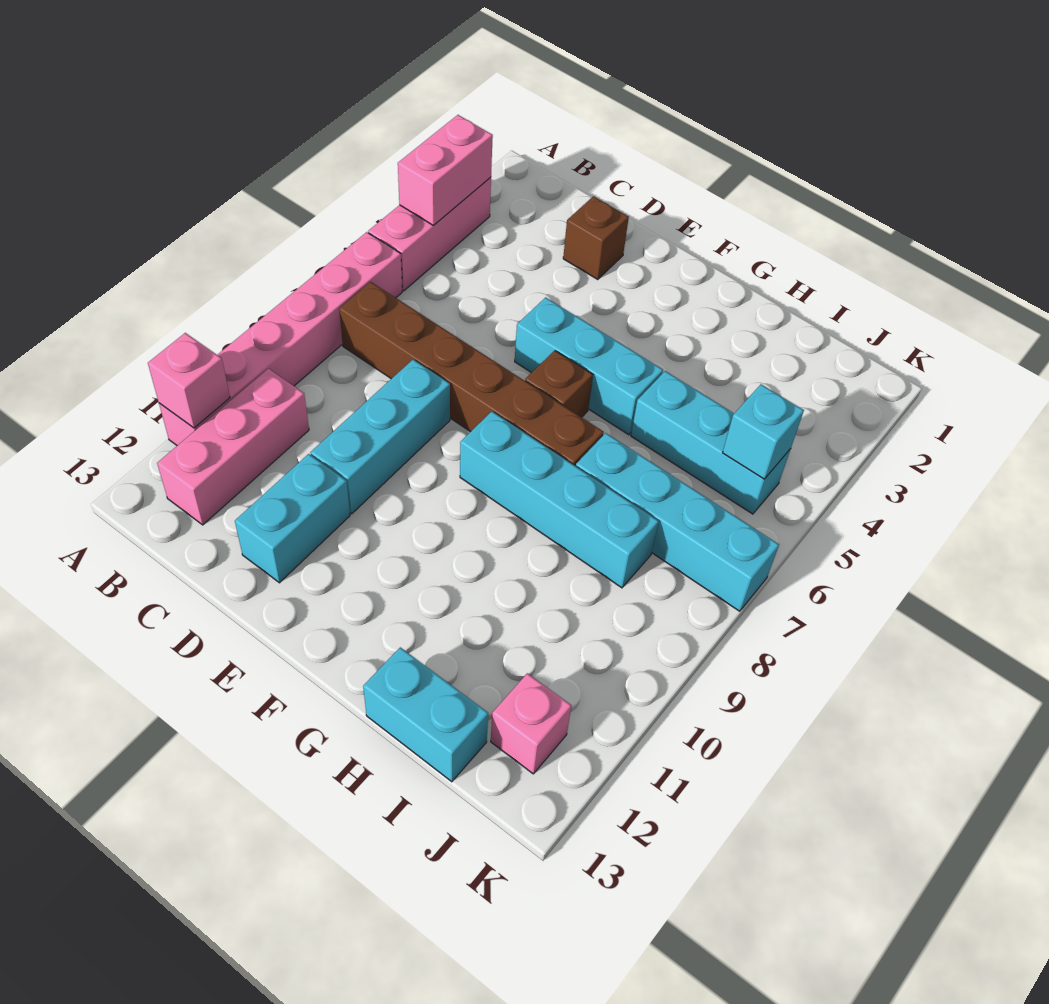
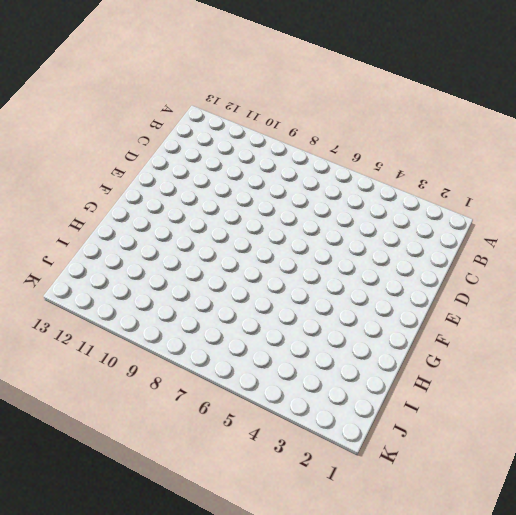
none -> pink 1x3 brick [368,177,491,291]
none -> pink 1x6 brick [159,232,402,446]
none -> brown 1x6 brick [339,282,604,466]

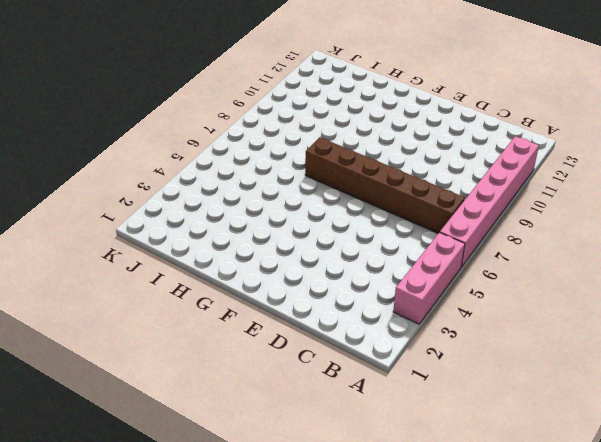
none -> pink 1x3 brick [157,369,309,525]
none -> brown 1x1 brick [563,196,629,279]
none -> cyan 1x3 brick [311,360,450,514]

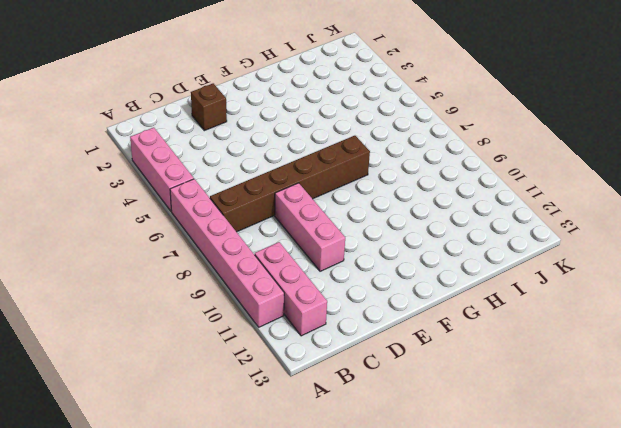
pink 1x3 brick [275,183,345,271] -> cyan 1x3 brick [311,360,450,514]
none -> cyan 1x2 brick [235,454,350,583]
none -> cyan 1x3 brick [515,297,663,435]
none -> brown 1x1 brick [525,350,593,417]

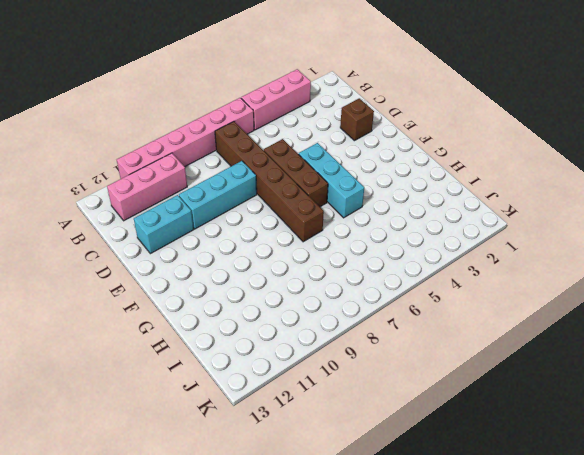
brown 1x3 brick [264,139,328,207] -> brown 1x1 brick [525,350,593,417]
none -> cyan 1x4 brick [460,412,659,588]
none -> cyan 1x3 brick [631,371,791,514]
none -> cyan 1x4 brick [576,433,779,611]

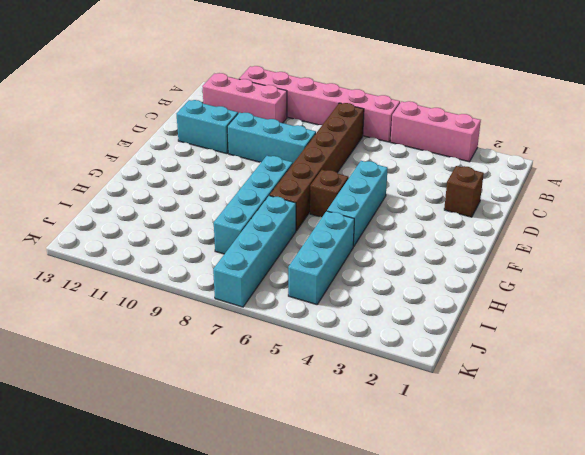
none -> cyan 1x2 brick [363,647,488,782]
none -> pink 1x1 brick [491,673,571,774]
none -> pink 1x2 brick [398,115,493,226]

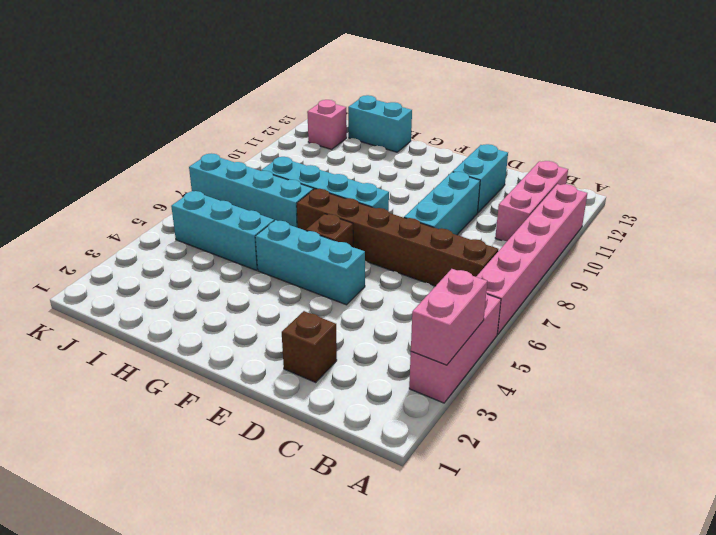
none -> pink 1x1 brick [148,333,230,428]
none -> cyan 1x1 brick [723,384,804,479]

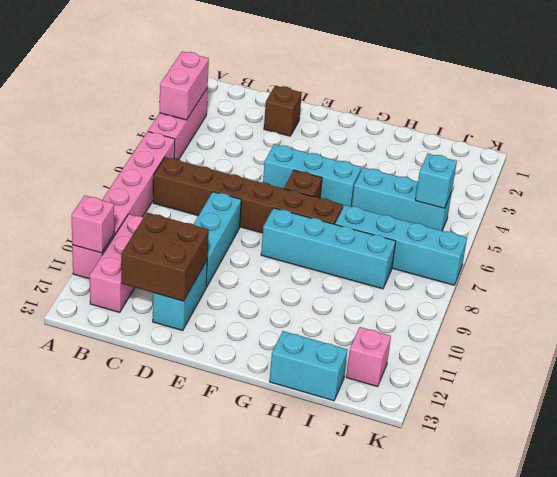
brown 2x2 brick [121,213,209,301] -> none

